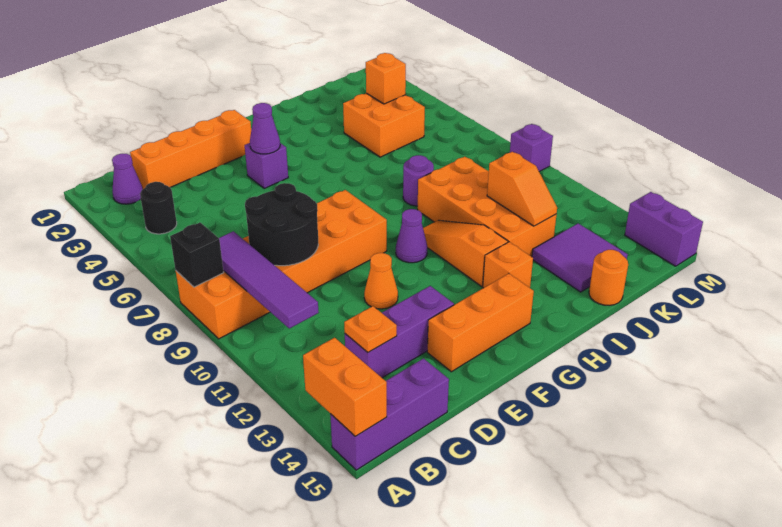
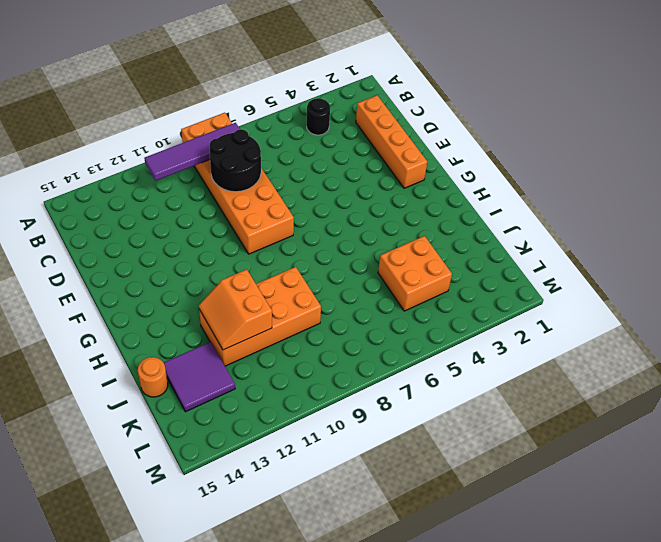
orange 2x2 slope [199,269,272,350] -> orange 1x2 slope [487,152,557,226]
none -> purple 1x3 brick [330,358,449,470]
none -> purple 1x1 cone [112,154,143,204]
none -> purple 1x3 brick [345,286,454,378]

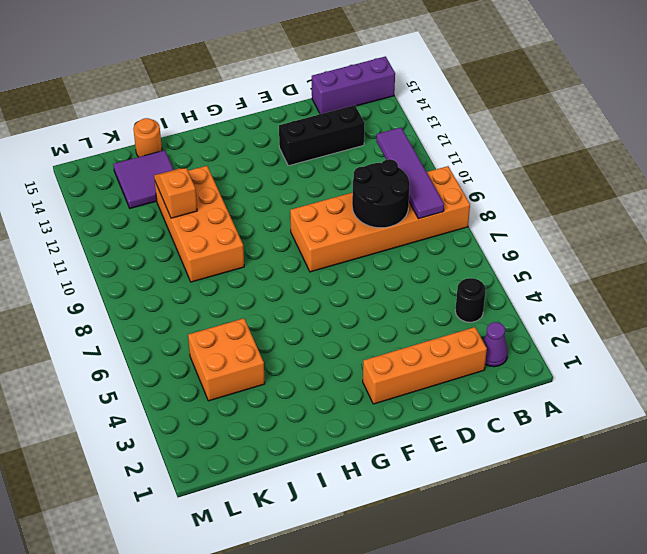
black 1x3 brick [279,105,365,166] -> purple 1x3 brick [345,286,454,378]
none -> orange 1x1 cone [364,253,398,309]
none -> orange 1x3 brick [427,274,534,372]
none -> purple 1x1 brick [245,143,288,188]

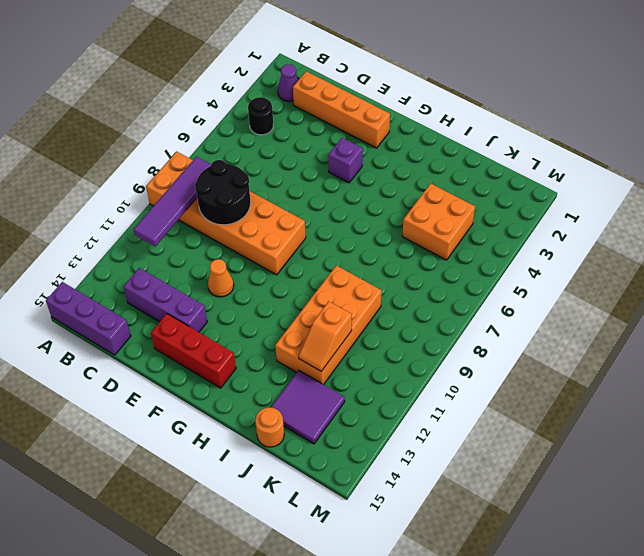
red 1x3 brick [151,314,236,388] -> orange 1x3 brick [427,274,534,372]
none -> purple 1x1 cone [396,209,427,263]
none -> orange 1x3 slope [423,220,508,286]
none -> orange 1x1 brick [483,242,533,288]

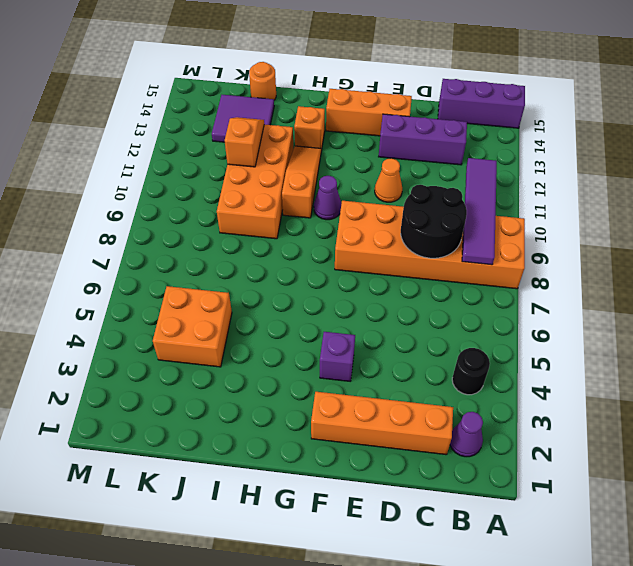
orange 1x3 slope [282,146,321,218] -> orange 1x3 slope turned to [423,220,508,286]
none -> purple 1x1 round brick [403,155,434,206]
none -> purple 1x1 brick [510,124,553,172]
none -> purple 1x2 brick [625,192,703,266]

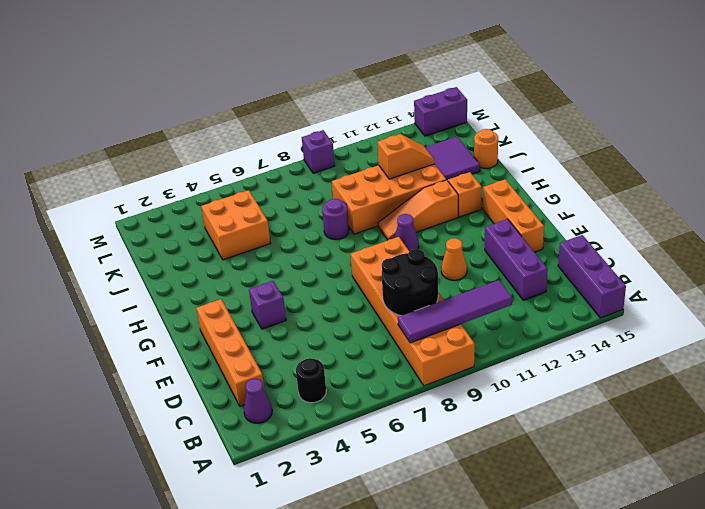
none -> black 1x1 brick [170,223,224,287]
none -> orange 1x2 brick [303,338,387,436]
none -> orange 1x1 plate [344,306,397,352]

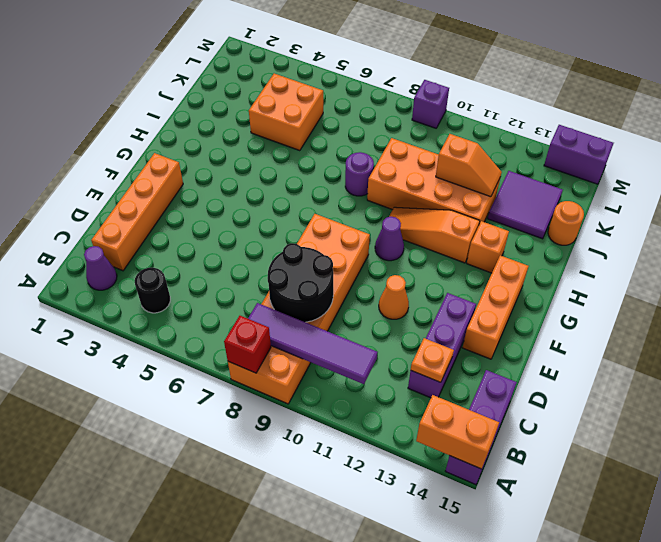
red 1x1 brick [224,316,271,373] -> black 1x1 brick [170,223,224,287]
none -> purple 1x1 brick [245,143,288,188]
none -> purple 1x1 cone [250,103,280,154]
none -> orange 1x1 brick [366,53,406,104]

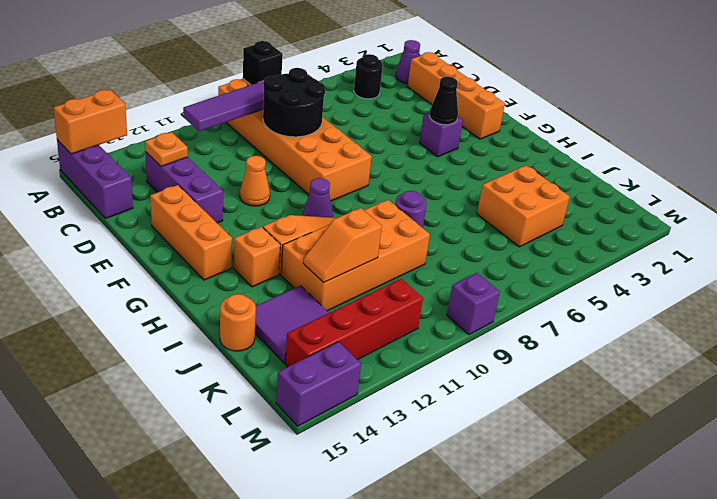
black 1x1 cone [430,77,458,125] -> purple 1x1 cone [250,103,280,154]
red 1x4 brick [285,279,423,367] -> none
none -> orange 1x1 brick [366,53,406,104]

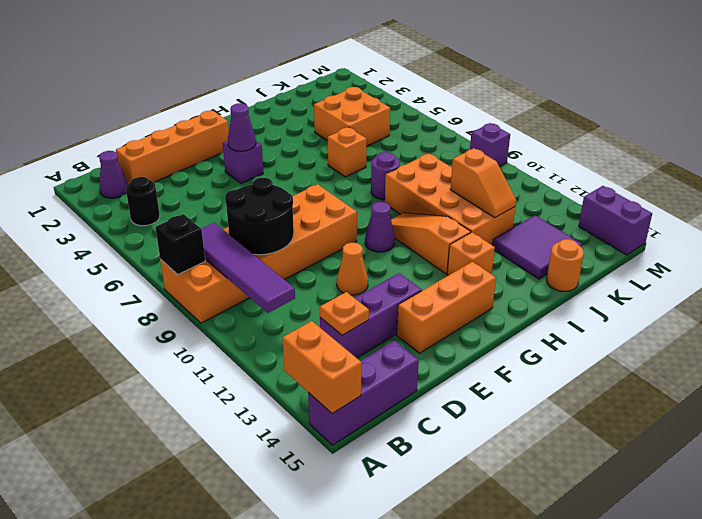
orange 1x1 brick [328,127,367,177] -> orange 1x1 brick moved to [366,53,406,104]

